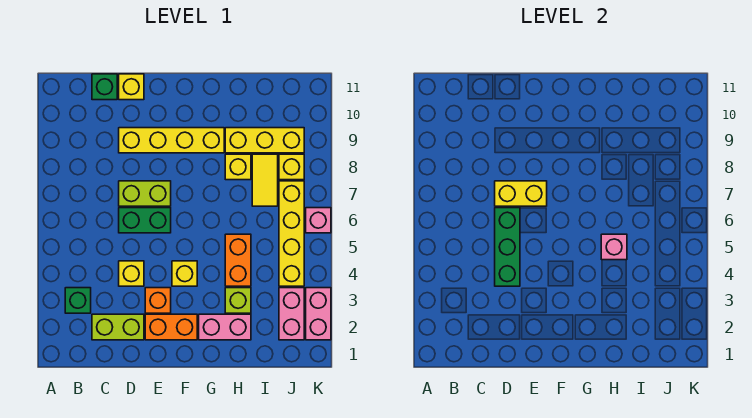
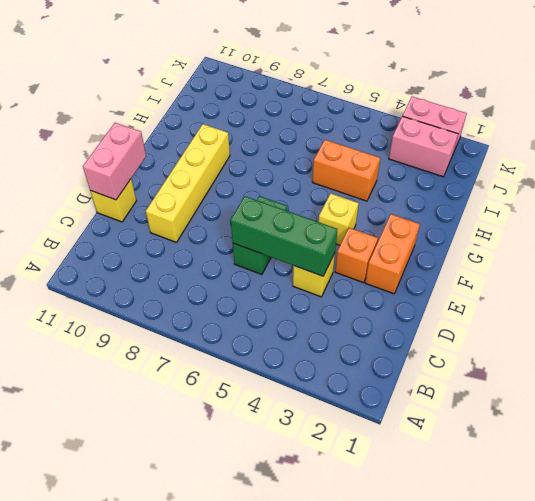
pink 1x2 brick [83,123,146,200] -> pink 1x2 brick moved to [199,314,251,340]
none -> green 1x1 brick [65,288,91,313]
none -> lime 1x2 brick [92,314,144,340]
none -> green 1x1 brick [92,74,117,100]

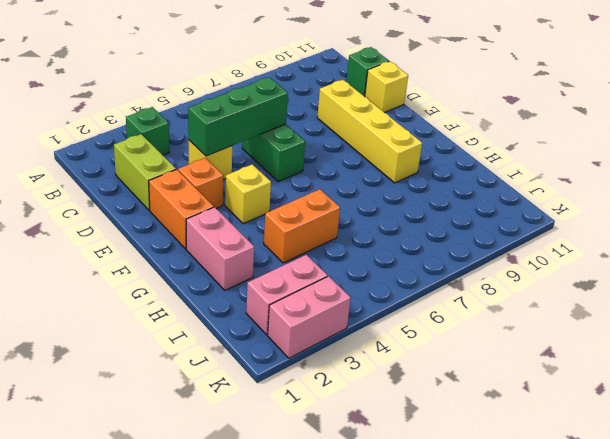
none -> lime 1x2 brick [119,181,171,206]
none -> lime 1x1 brick [225,288,251,313]
none -> yellow 1x1 brick [225,154,251,180]

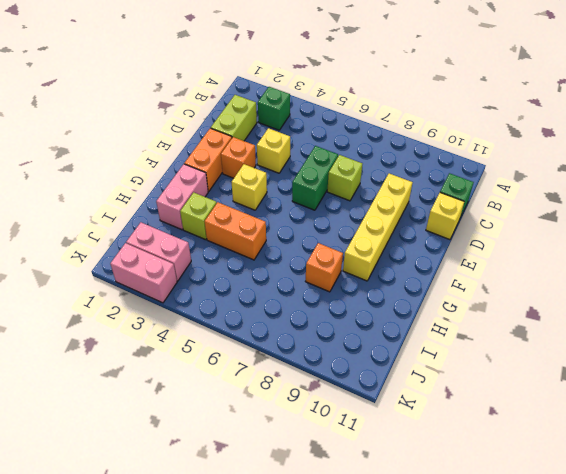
lime 1x1 brick [327,155,362,201] -> lime 1x2 brick [119,181,171,206]
orange 1x1 brick [305,243,343,292] -> yellow 1x1 brick [225,154,251,180]
none -> yellow 1x3 brick [225,128,304,153]
none -> yellow 1x2 tile [252,154,278,206]
none -> yellow 1x4 brick [279,181,304,286]

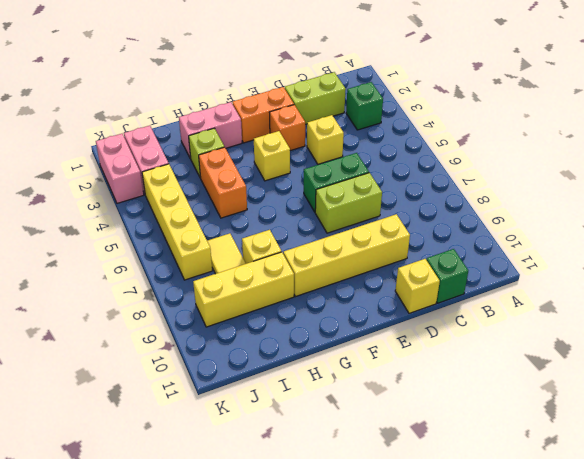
none -> yellow 1x1 brick [279,154,304,180]
none -> pink 1x1 brick [306,208,331,233]
none -> green 1x3 brick [495,208,520,286]

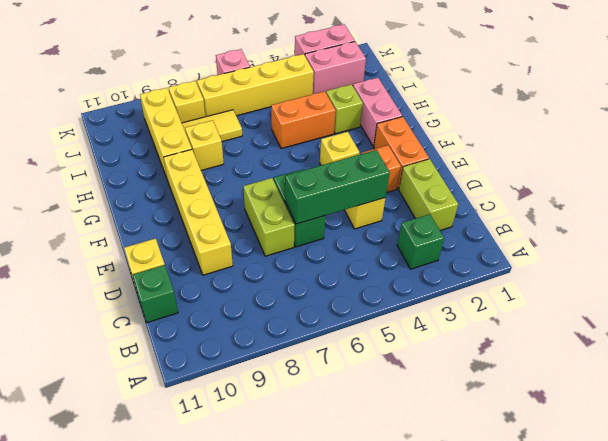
none -> yellow 1x2 brick [495,181,547,206]
none -> pink 1x1 brick [601,234,627,260]

